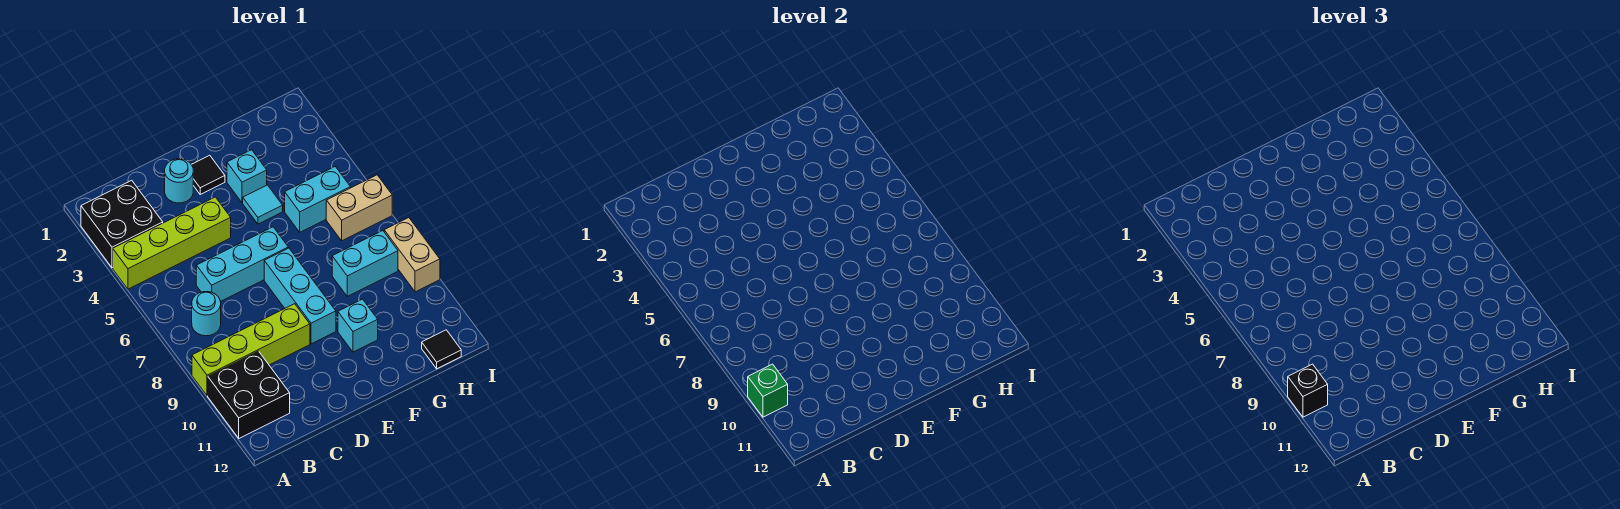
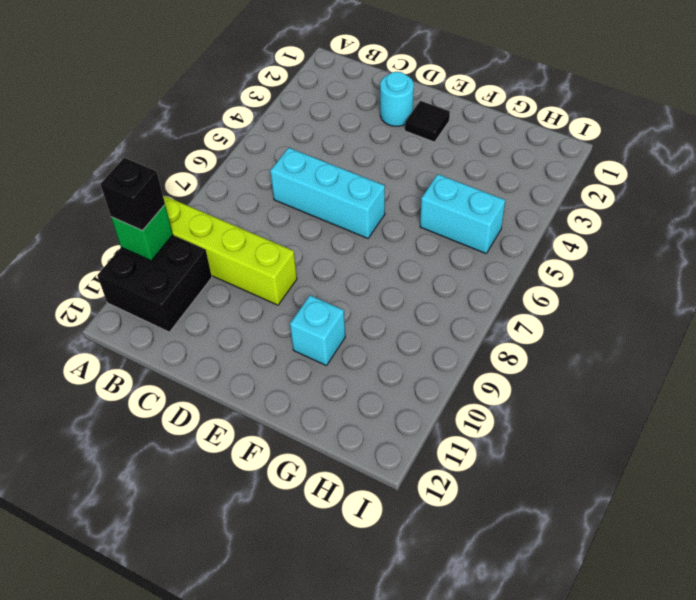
none -> black 2x2 brick [81,180,163,268]
none -> lime 1x4 brick [113,197,231,289]
none -> cyan 1x1 round brick [192,292,221,336]

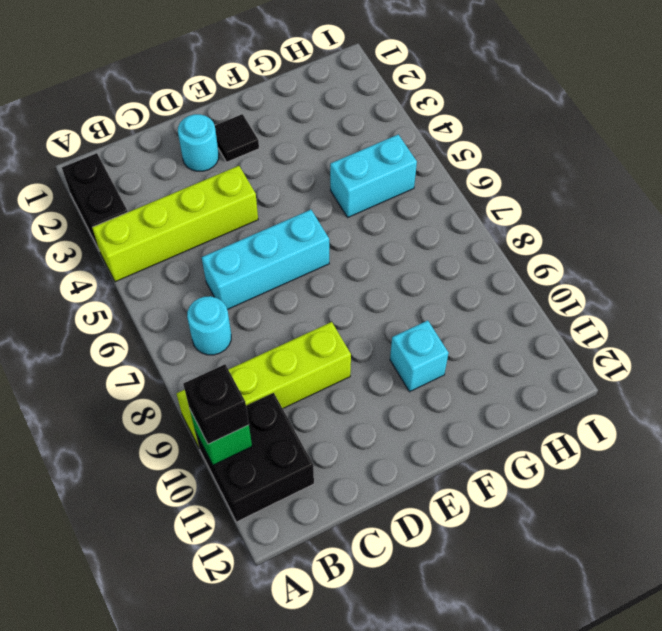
black 1x2 brick [62,153,128,249] -> black 2x2 brick [81,180,163,268]
none -> cyan 1x3 brick [264,248,336,344]
none -> cyan 1x1 brick [227,150,267,203]
none -> cyan 1x1 tile [243,185,283,224]

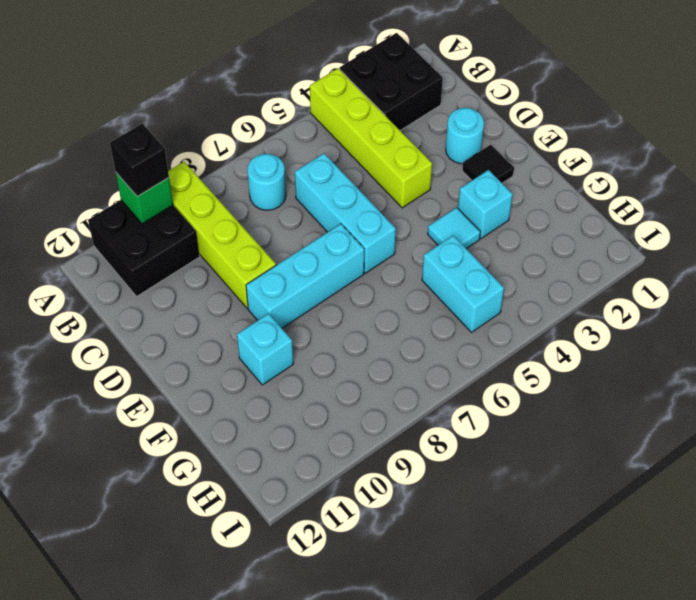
none -> cyan 1x2 brick [332,231,398,296]
none -> tan 1x2 brick [326,175,392,241]
none -> black 1x1 tile [422,330,461,369]

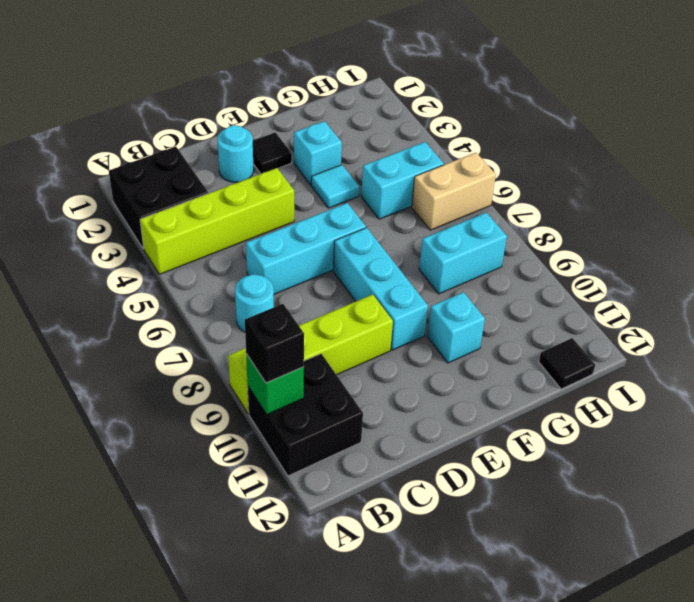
none -> tan 1x2 brick [384,218,440,292]

